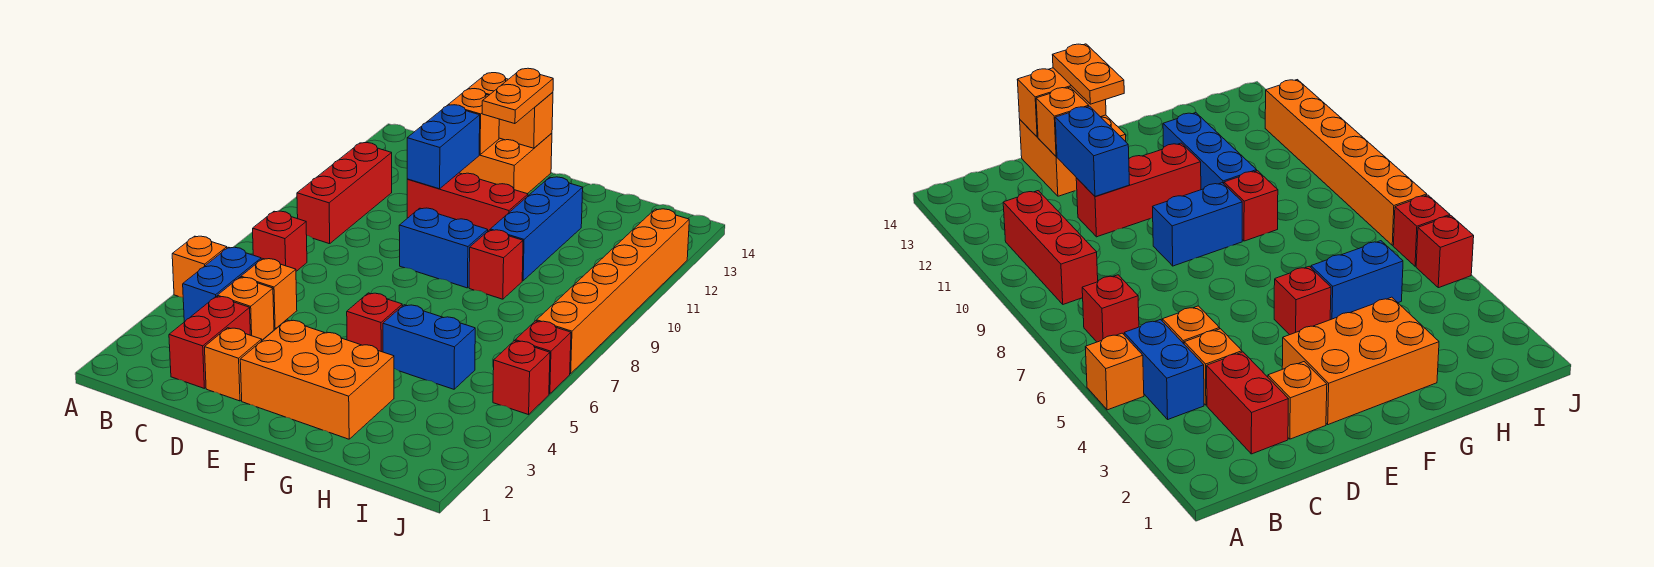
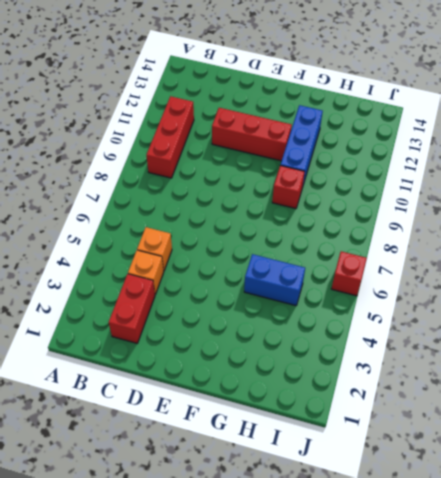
none -> orange 1x1 brick [172,236,227,297]
none -> blue 1x2 brick [183,247,261,322]
none -> red 1x1 brick [253,211,307,271]

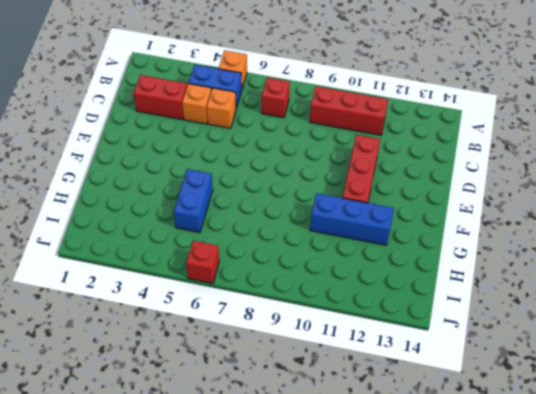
none -> orange 1x1 brick [205,328,262,401]
none -> orange 2x2 brick [459,133,552,194]
none -> orange 2x3 brick [240,320,394,439]

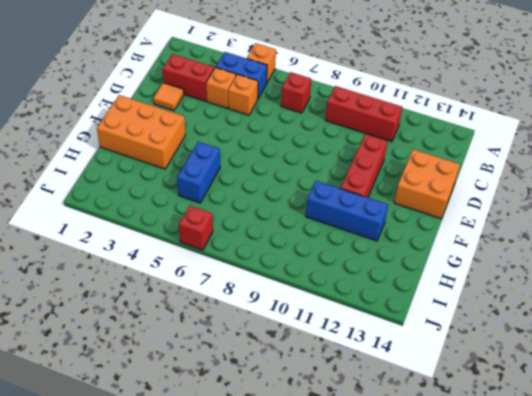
orange 1x1 tile [153,83,184,110] -> orange 1x1 brick [205,328,262,401]
orange 2x3 brick [97,95,186,169] -> orange 2x3 brick turned to [240,320,394,439]
none -> blue 1x2 brick [399,208,488,288]
none -> red 1x1 brick [347,293,402,352]
none -> red 1x1 brick [469,230,523,299]

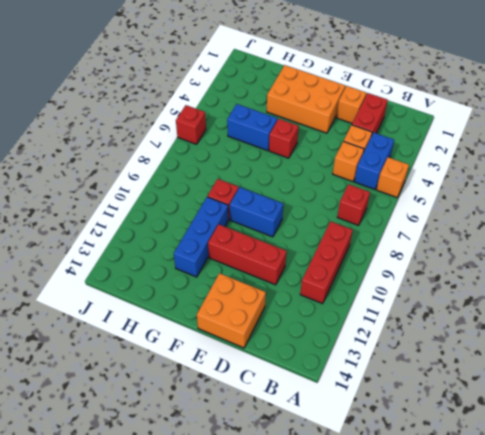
none -> red 1x1 brick [493,341,550,415]
none -> orange 1x6 brick [537,209,689,374]
none -> blue 1x2 brick [407,105,480,189]

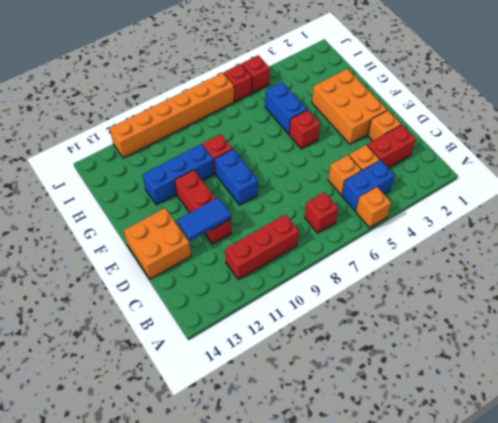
blue 1x2 tile [178,198,231,241] -> blue 1x2 brick [407,105,480,189]
none -> orange 1x1 brick [449,89,499,155]
none -> orange 1x2 brick [468,73,553,148]
none -> orange 1x2 plate [482,68,553,124]

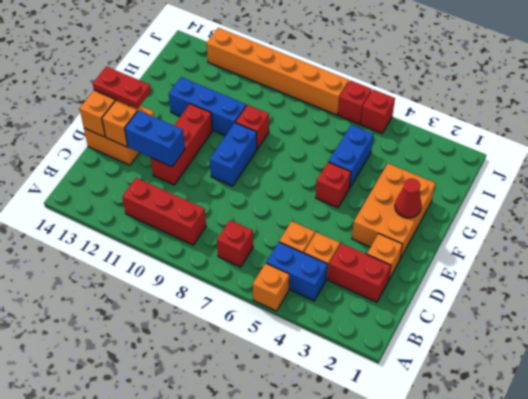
red 1x2 plate [93,66,151,109] -> orange 1x2 plate [482,68,553,124]
red 1x1 cone [395,178,421,218] -> none

